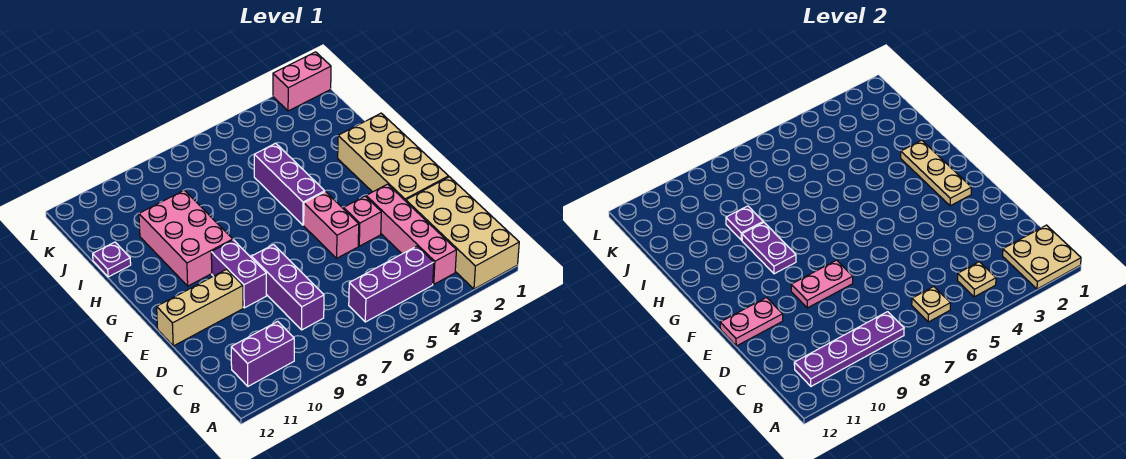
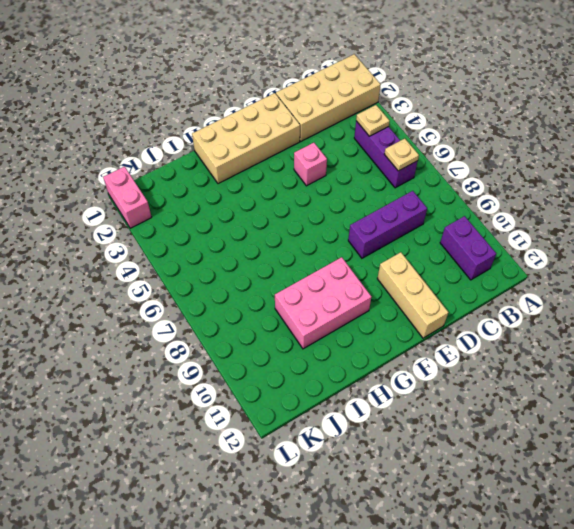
none -> pink 1x4 brick [366,184,456,284]
none -> pink 1x2 brick [304,192,359,258]
none -> purple 1x2 brick [211,240,266,308]

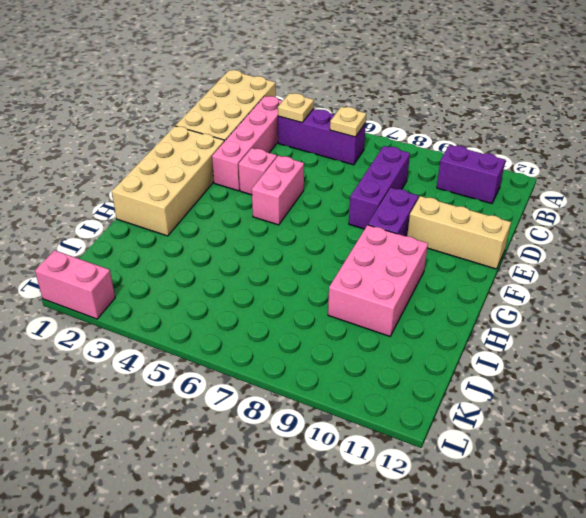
none -> purple 1x3 brick [254,143,325,225]
none -> purple 1x1 plate [93,242,131,277]
none -> tan 2x2 plate [1003,225,1081,289]

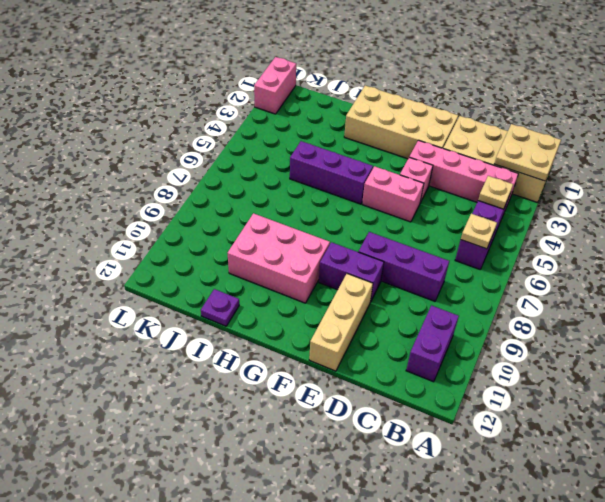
none -> purple 1x4 plate [794,312,904,386]
none -> pink 1x2 plate [791,260,853,308]
none -> pink 1x2 plate [720,298,783,346]

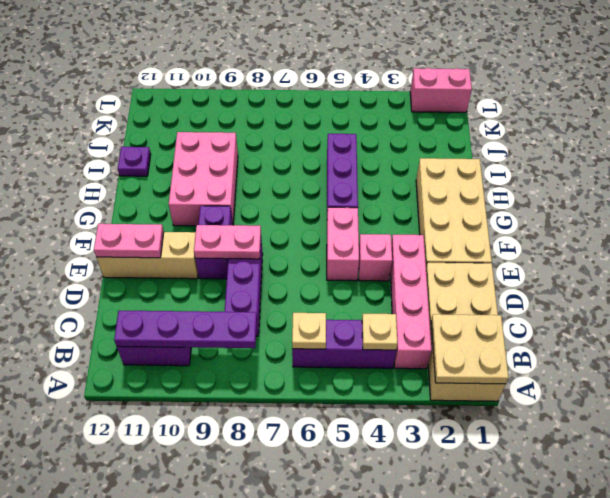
none -> tan 1x3 plate [901,140,971,206]
none -> purple 1x2 plate [742,222,796,274]
none -> purple 1x1 plate [726,206,763,240]

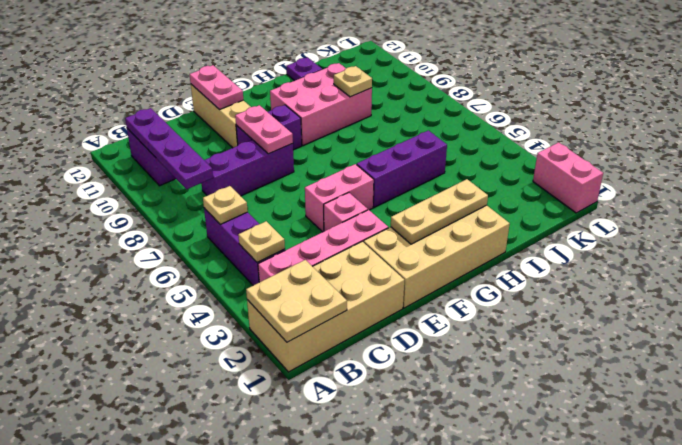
tan 1x1 plate [334,66,372,97] -> purple 1x1 plate [726,206,763,240]
none -> purple 1x2 plate [742,222,796,274]

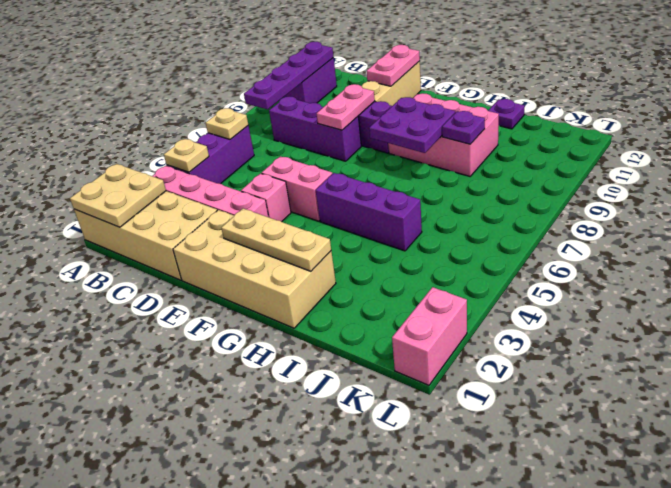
purple 2x2 plate [369,97,456,153] -> purple 1x2 plate [742,222,796,274]

